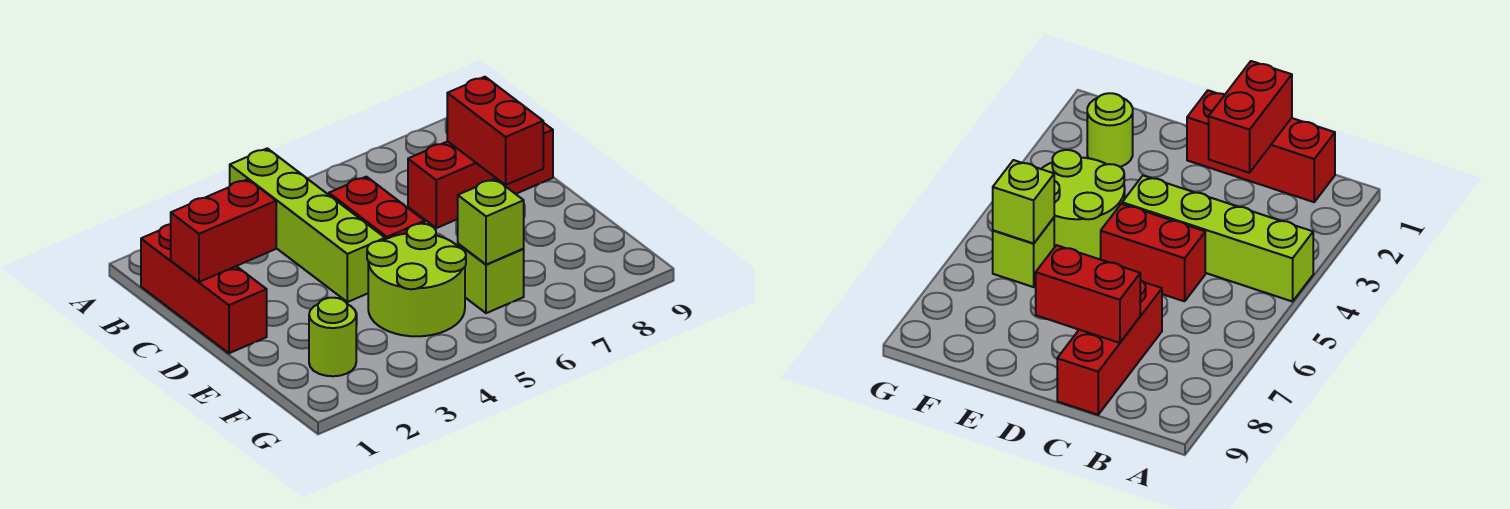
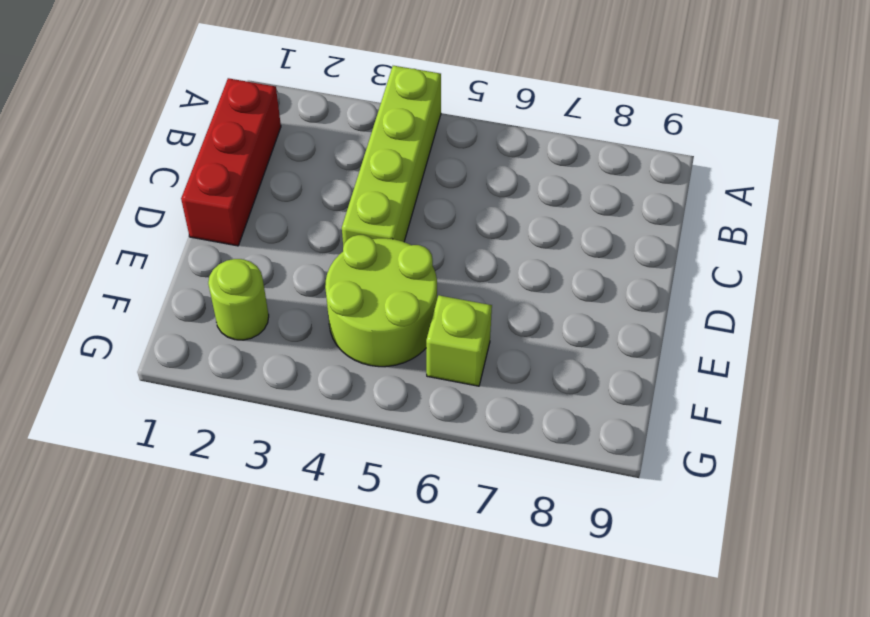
none -> red 1x2 brick [329,177,425,239]
none -> red 1x3 brick [408,123,553,228]

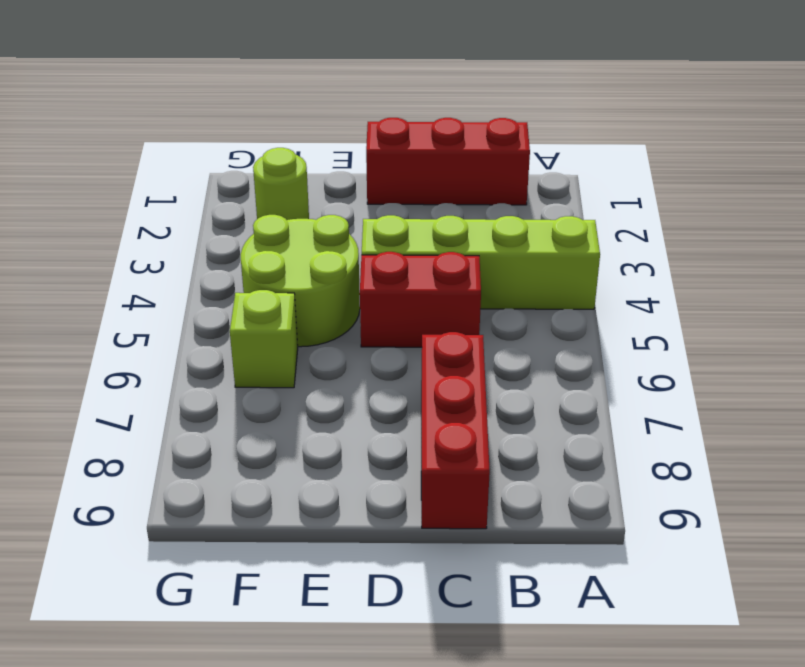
none -> red 1x2 brick [171,179,276,282]
none -> red 1x2 brick [447,77,543,185]

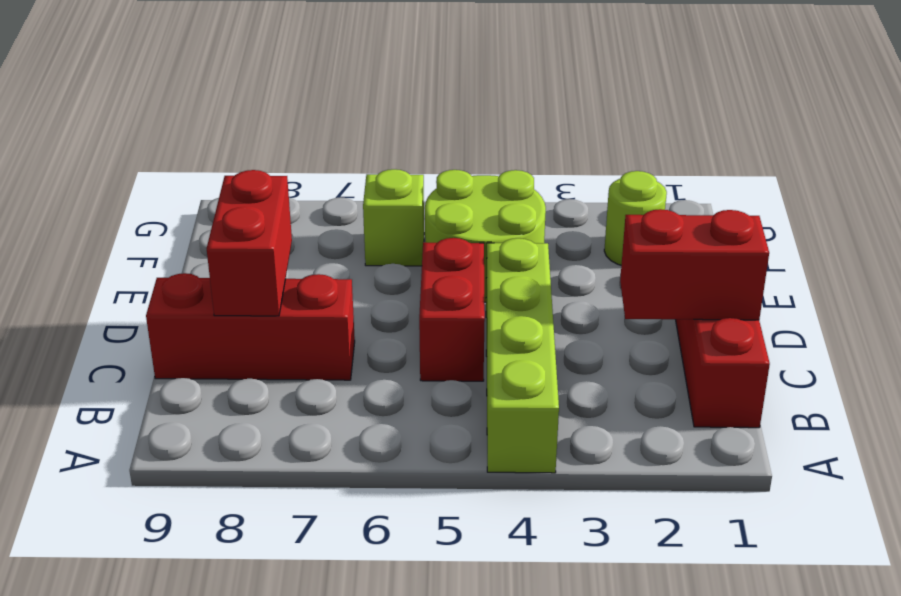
none -> lime 1x1 brick [458,179,524,265]

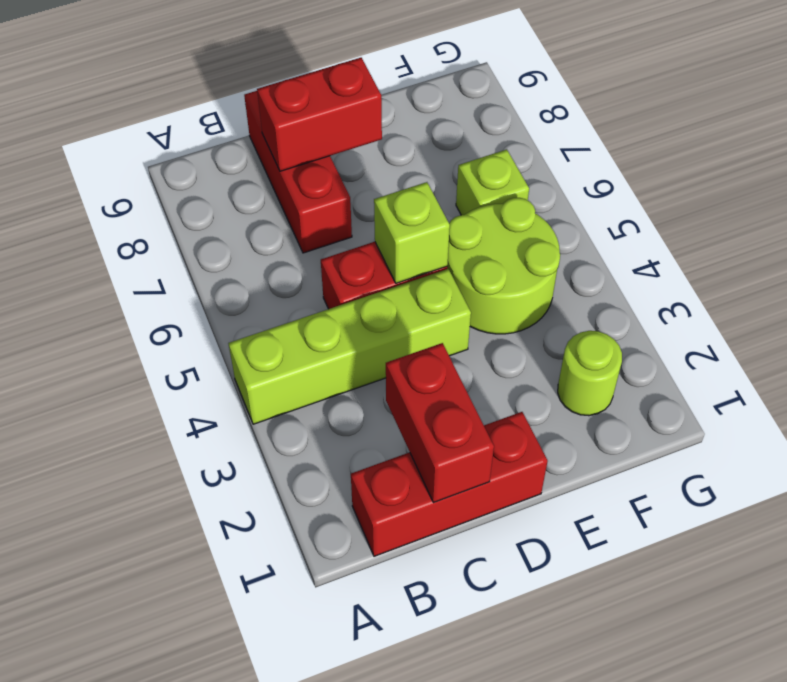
lime 1x1 brick [374,182,450,283] -> lime 1x1 brick moved to [458,179,524,265]

